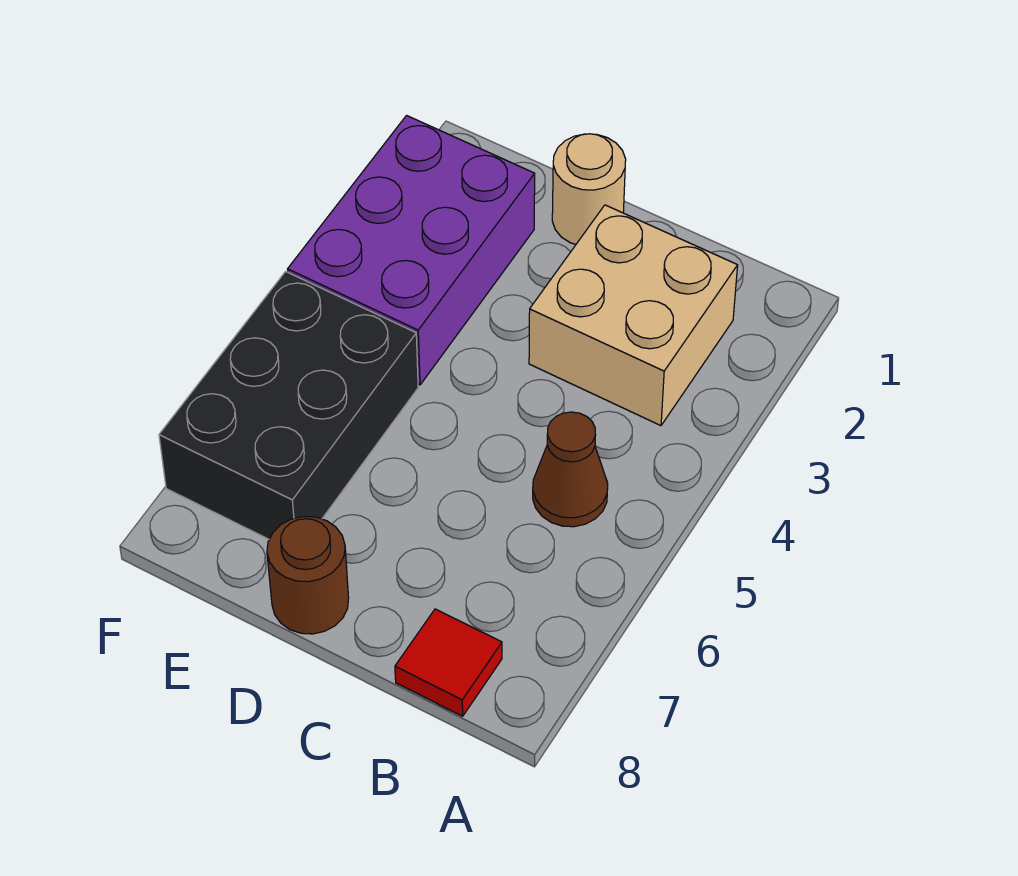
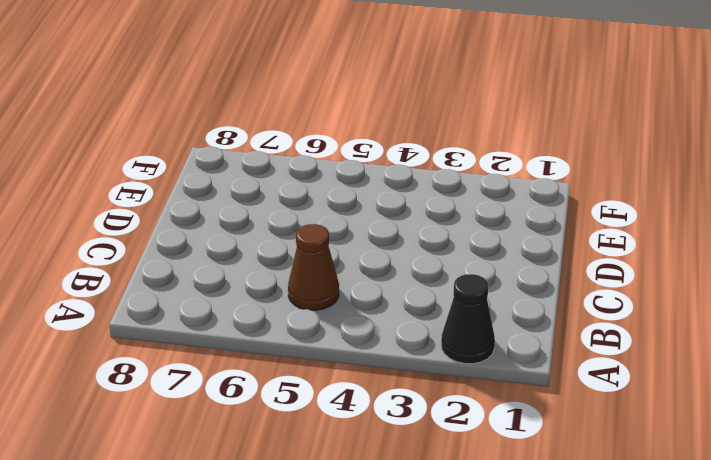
black 1x1 cone [441,274,495,364] -> none
none -> tan 2x2 brick [529,205,738,426]
none -> red 1x1 tile [395,609,502,716]

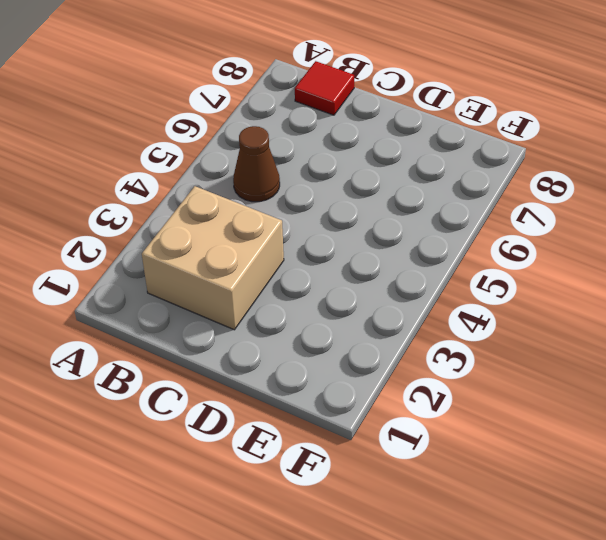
none -> tan 1x1 round brick [552,134,626,244]
none -> brown 1x1 round brick [267,517,349,634]

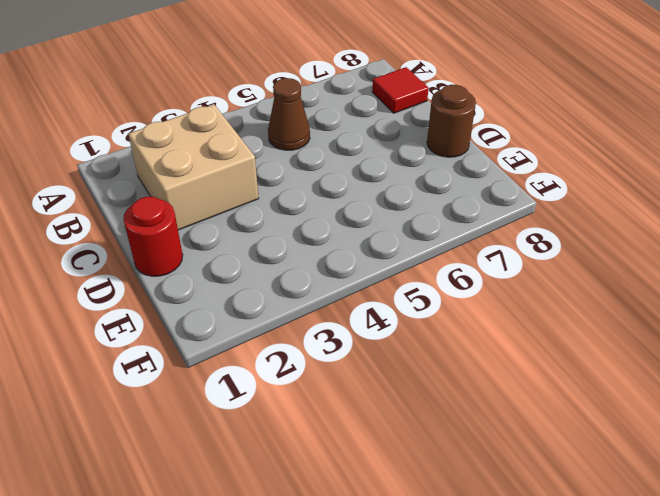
red 1x1 round brick [123,197,183,276] -> tan 1x1 round brick [552,134,626,244]
none -> purple 2x3 brick [288,116,535,385]
none -> black 2x3 brick [159,272,418,539]

